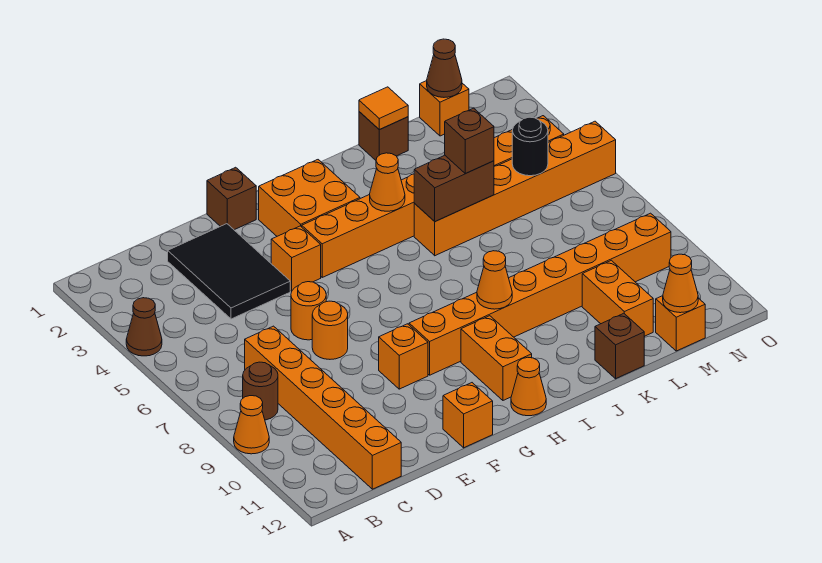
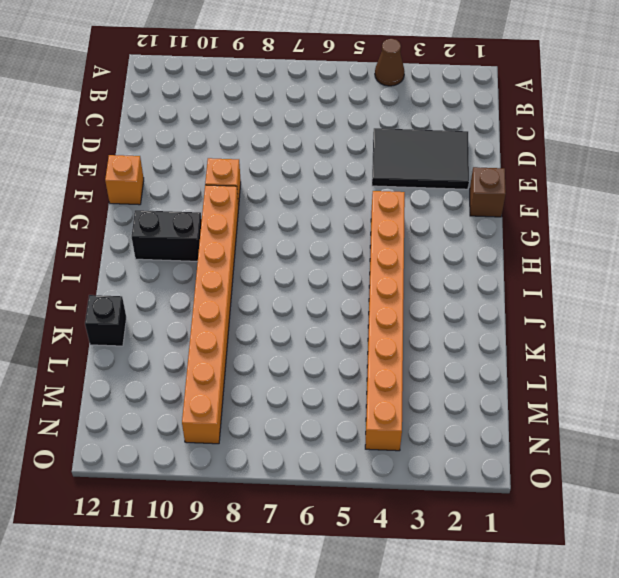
black 1x2 brick [132,210,202,261] -> orange 1x2 brick [461,316,532,400]
black 1x1 brick [85,295,126,346] -> brown 1x1 brick [595,313,644,379]
none -> orange 1x1 cone [234,396,269,454]
none -> brown 1x1 round brick [243,362,278,420]
none -> orange 1x6 brick [245,326,401,489]
none -> orange 1x1 round brick [291,282,326,340]

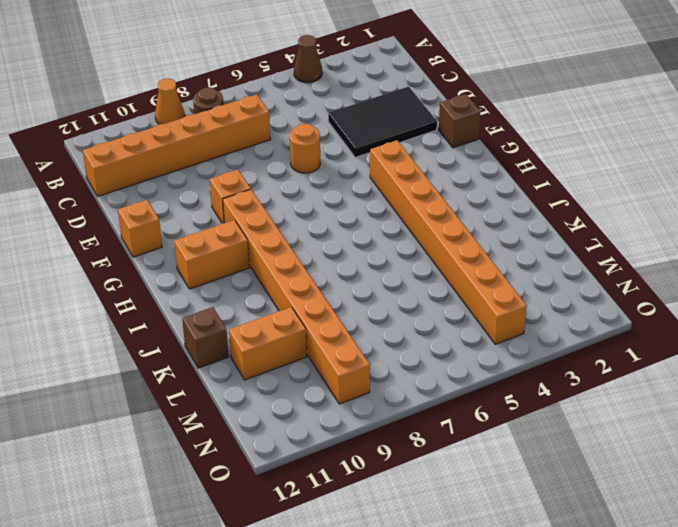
none -> orange 1x1 round brick [312,301,348,359]
none -> orange 1x1 brick [271,226,321,291]
none -> orange 2x2 brick [259,160,360,236]
none -> orange 1x1 cone [511,357,546,416]

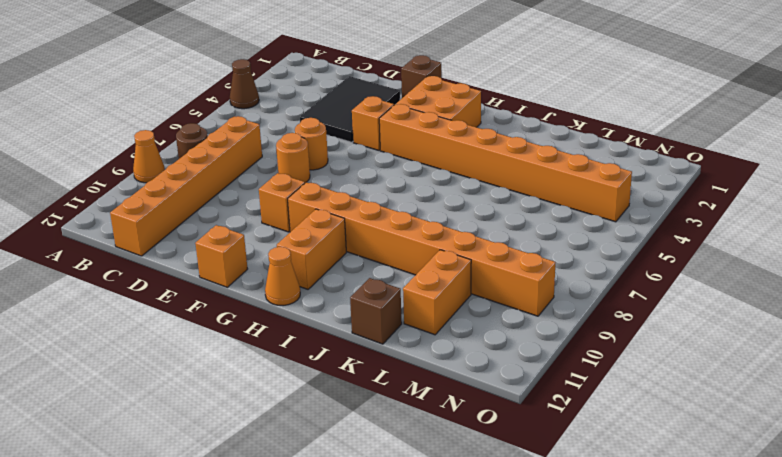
none -> orange 1x6 brick [414,121,616,256]
none -> brown 1x1 brick [359,112,408,160]
none -> orange 1x1 brick [420,81,469,136]
none -> orange 1x1 brick [656,296,705,351]

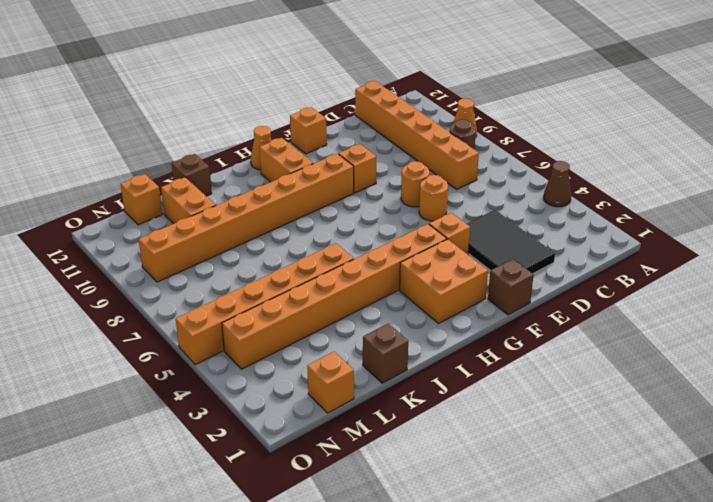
none -> orange 1x1 cone [370,153,405,211]
none -> orange 1x1 cone [477,251,512,309]
none -> brown 1x2 brick [414,156,494,222]
none -> orange 1x1 tile [359,87,408,130]

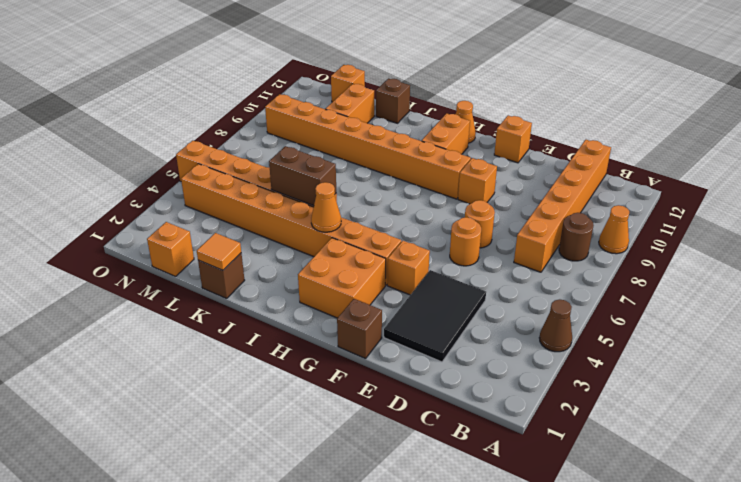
none -> orange 1x1 cone [477,251,512,309]
none -> brown 1x1 cone [427,39,462,97]
none -> black 1x1 round brick [512,117,548,176]
none -> orange 1x1 cone [663,254,698,313]

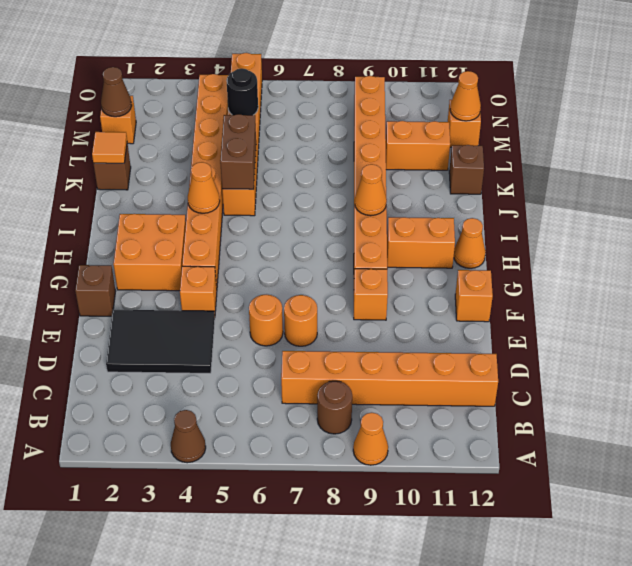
none -> brown 1x1 brick [445,108,494,174]

